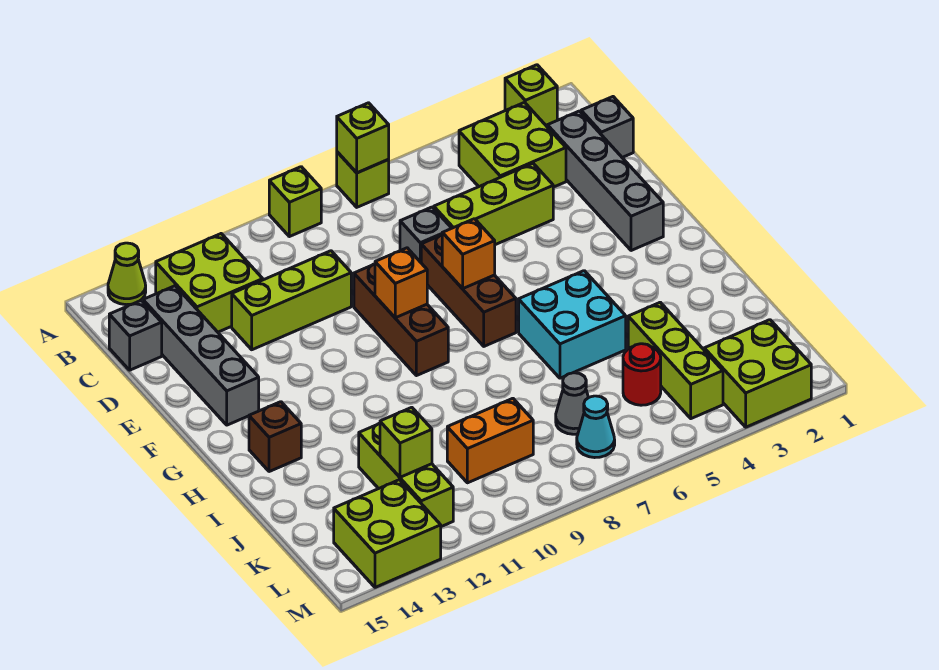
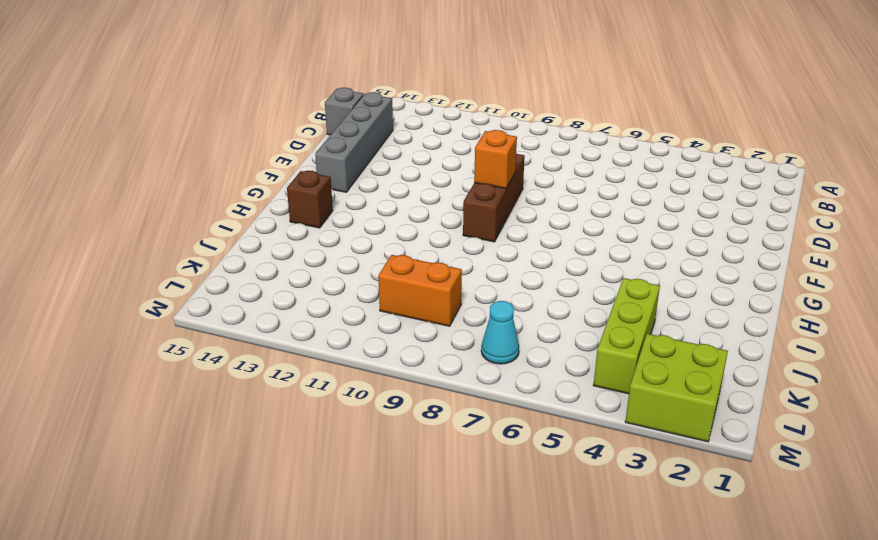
none -> lime 1x1 brick [505,65,557,126]
none -> lime 1x1 brick [337,152,389,207]
none -> lime 1x1 brick [269,167,321,237]

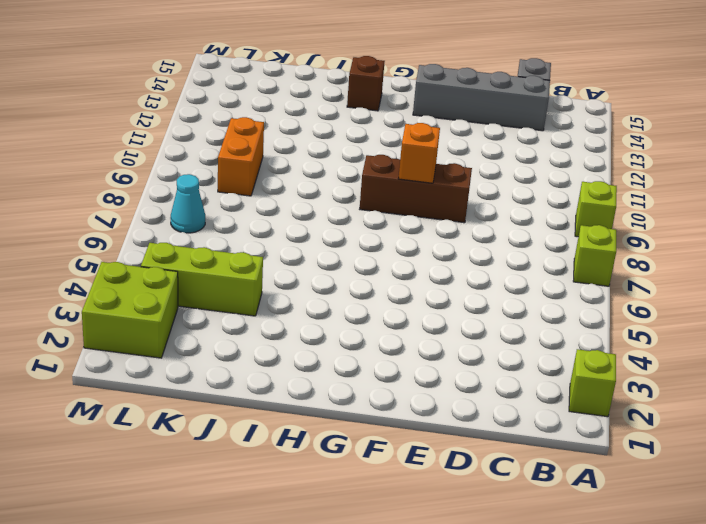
none -> lime 1x1 cone [108,243,146,305]
none -> lime 2x2 brick [459,103,566,187]
none -> lime 2x2 brick [156,234,263,332]

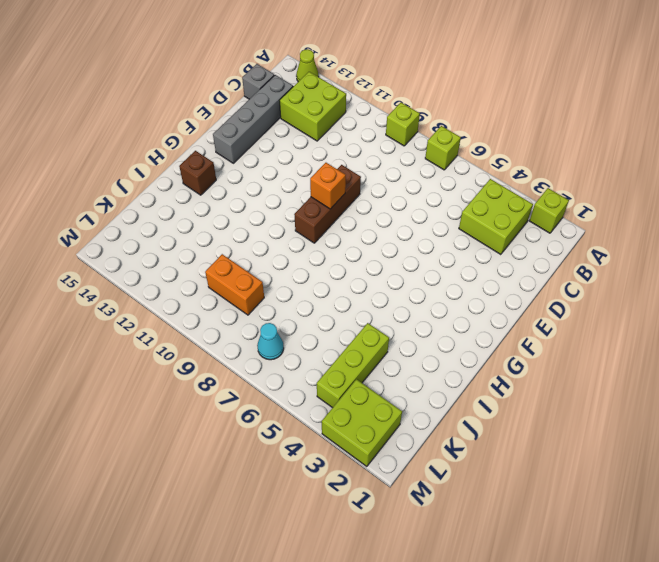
none -> grey 1x1 brick [581,97,633,157]
none -> grey 1x4 brick [547,111,663,251]
none -> lime 1x3 brick [434,163,553,245]

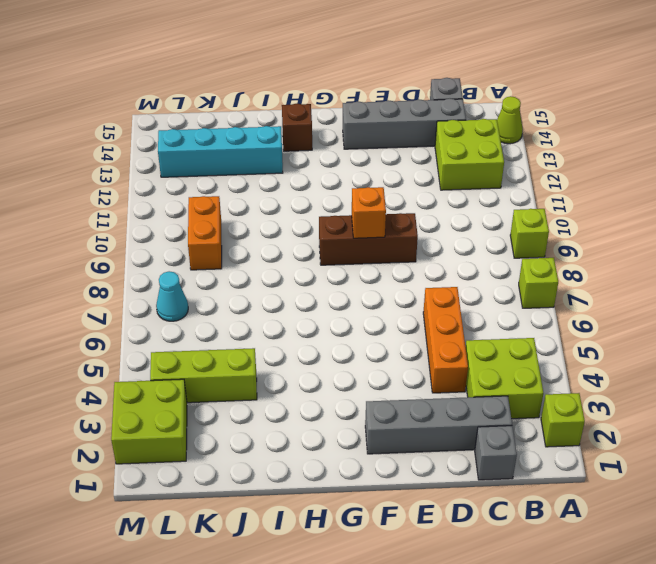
orange 1x3 brick [423,287,468,393] -> lime 1x3 brick [434,163,553,245]
cyan 1x4 brick [158,126,283,177] -> lime 2x2 brick [334,480,441,587]
none -> grey 1x1 brick [400,207,452,262]
none -> lime 1x3 brick [232,251,351,350]
none -> brown 1x3 brick [421,235,516,346]

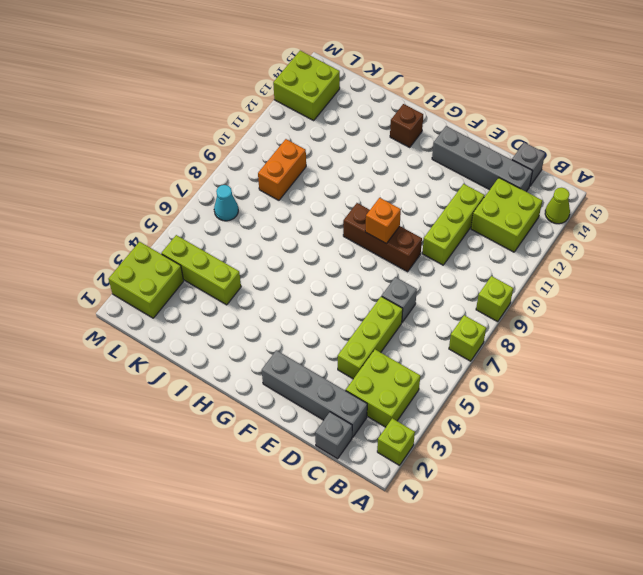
none -> brown 1x3 brick [421,235,516,346]
none -> cyan 2x2 brick [519,271,626,378]
none -> lime 1x3 brick [359,423,453,527]

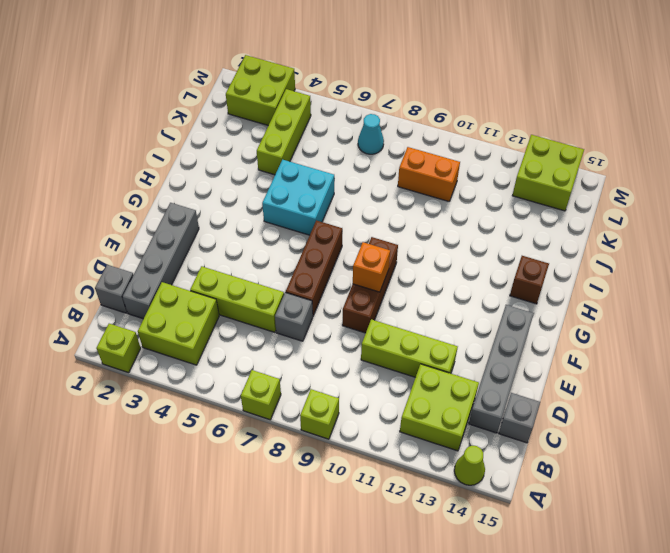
none -> lime 1x3 brick [359,423,453,527]
none -> red 1x1 round brick [623,344,661,405]
none -> grey 1x1 cone [556,373,588,434]

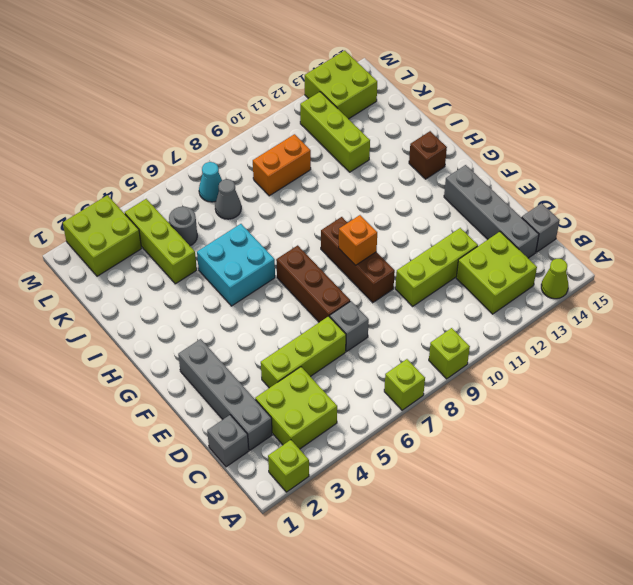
grey 1x1 round brick [169,207,197,246] -> red 1x1 round brick [623,344,661,405]
none -> lime 1x1 brick [337,103,389,173]
none -> orange 1x1 brick [442,219,495,289]
none -> lime 1x1 brick [380,407,432,477]

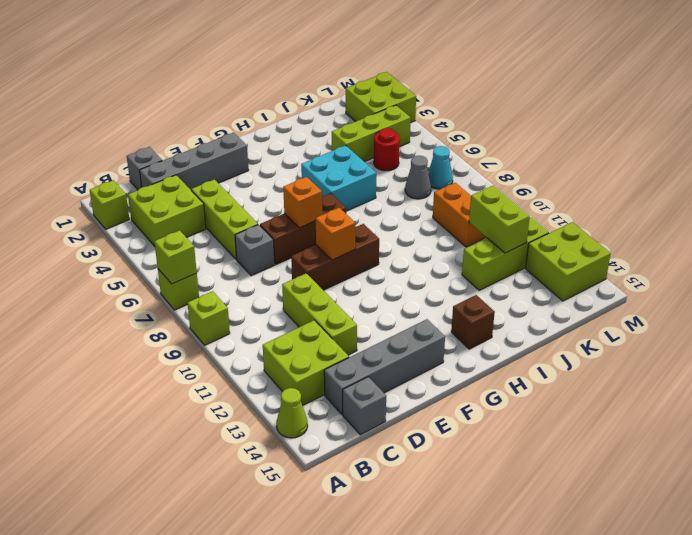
lime 1x2 brick [469,186,530,253] -> lime 1x1 brick [380,407,432,477]

